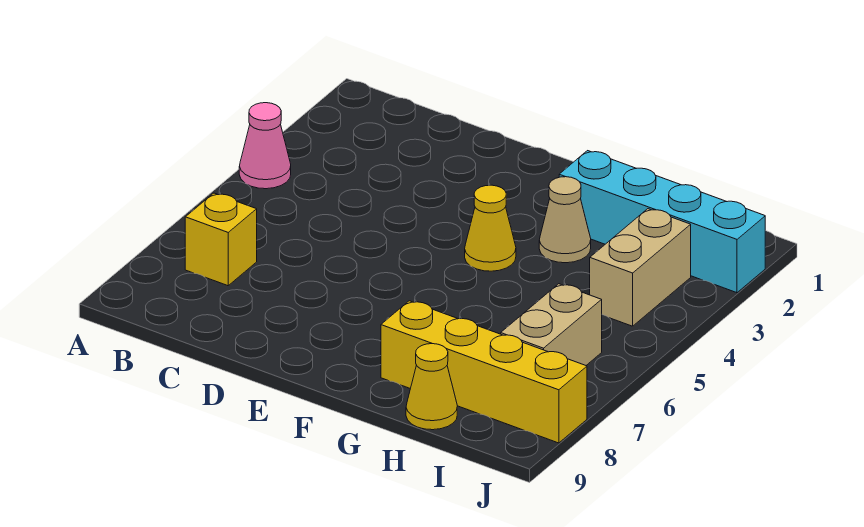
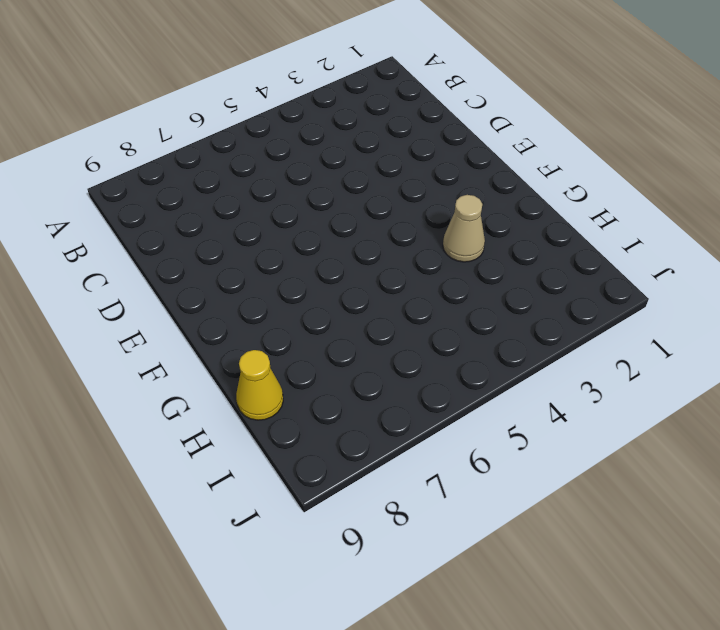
none -> pink 1x1 cone [239,103,291,189]
none -> yellow 1x1 brick [185,193,257,286]

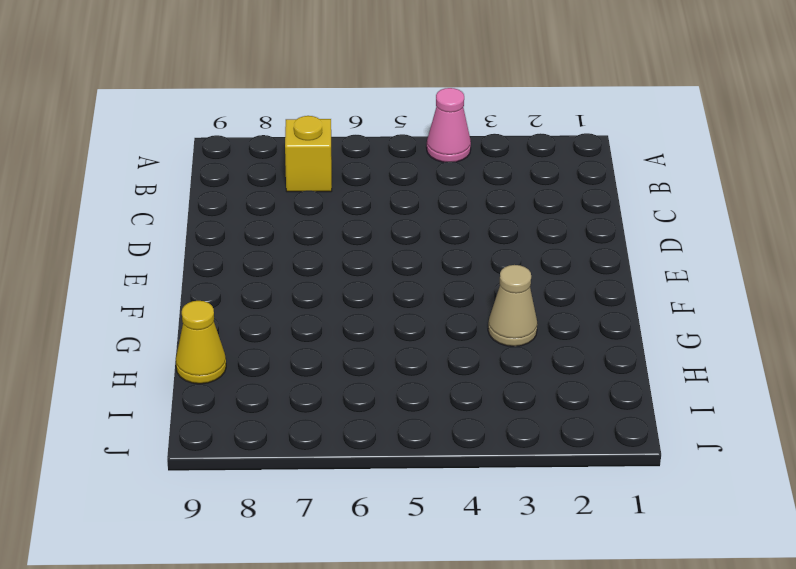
none -> yellow 1x1 cone [465,185,516,271]
none -> cyan 1x4 brick [559,151,765,293]

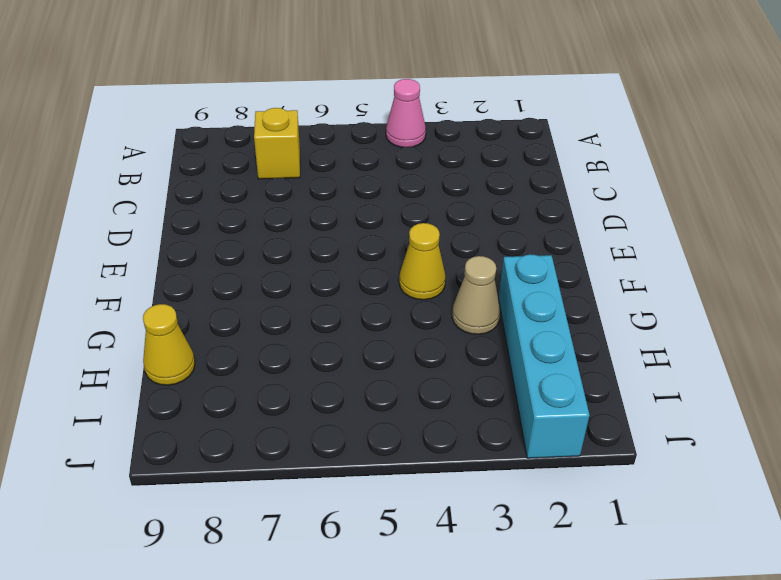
none -> yellow 1x4 brick [381,301,587,443]
none -> tan 1x2 brick [590,209,691,326]

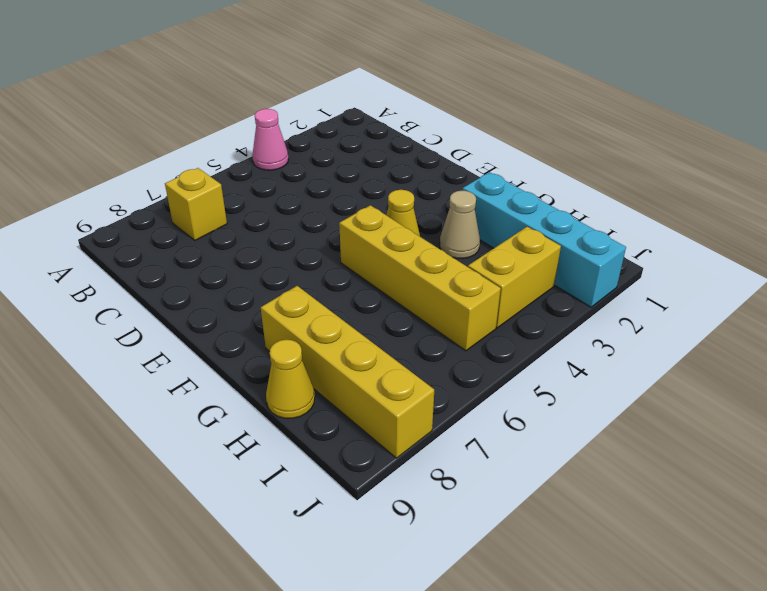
yellow 1x4 brick [339,205,501,351] -> none
yellow 1x2 brick [468,227,561,328] -> tan 1x2 brick [590,209,691,326]
none -> tan 1x2 brick [501,284,602,365]

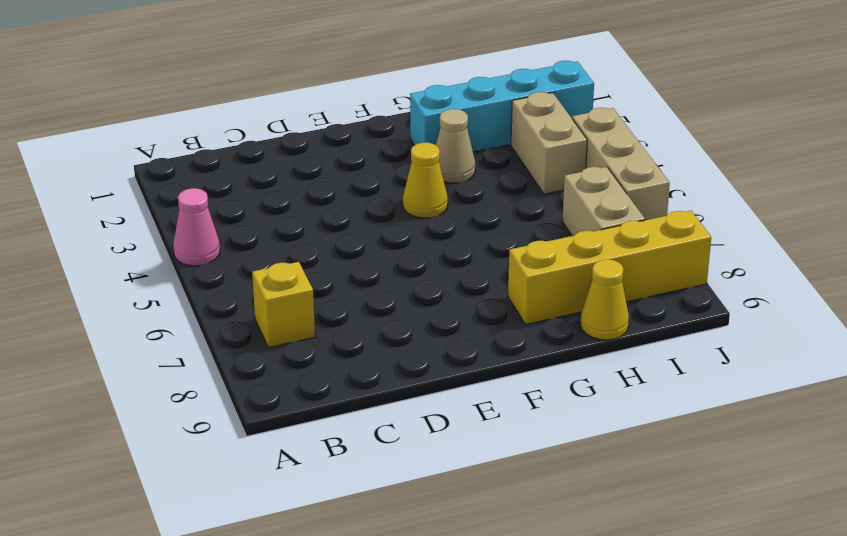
tan 1x3 brick [572,108,670,220] -> none

